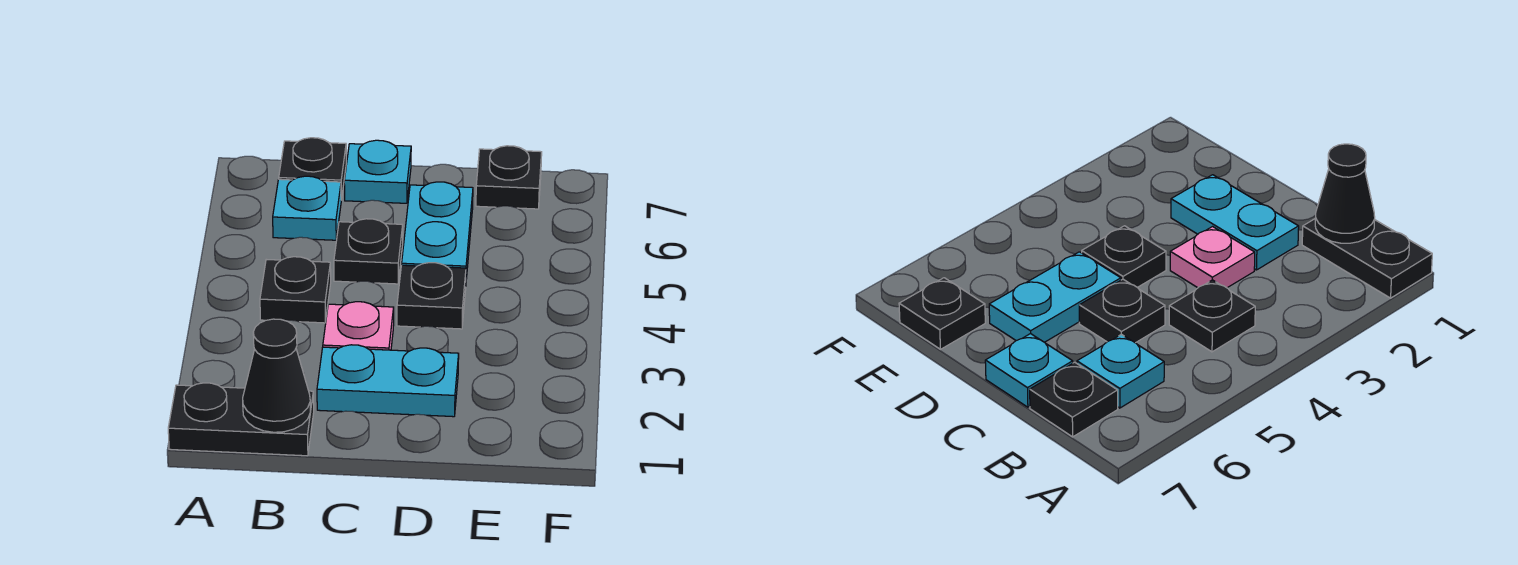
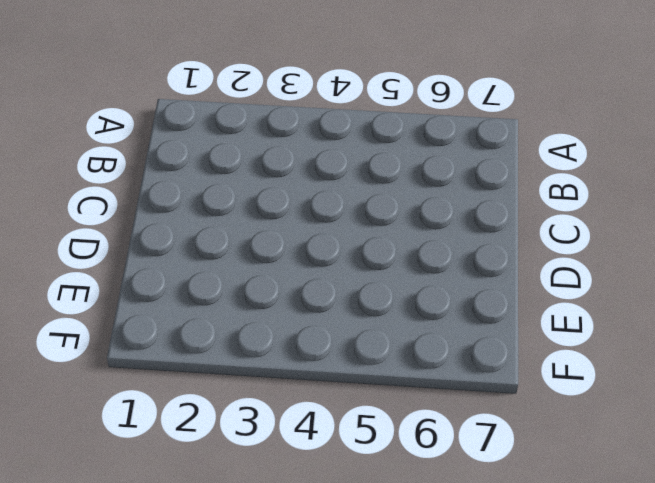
none -> black 1x2 plate [168,383,314,456]
none -> black 1x1 plate [260,257,331,323]
none -> cyan 1x1 plate [273,176,341,240]

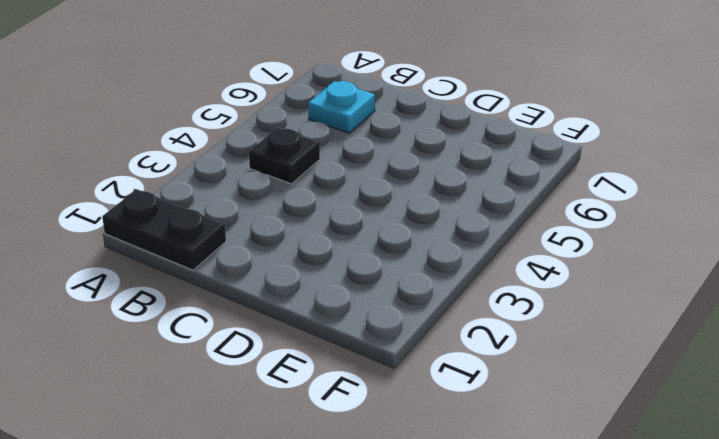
none -> black 1x1 plate [279,138,346,200]
none -> cyan 1x2 plate [317,345,459,417]
none -> pink 1x1 plate [323,302,394,350]

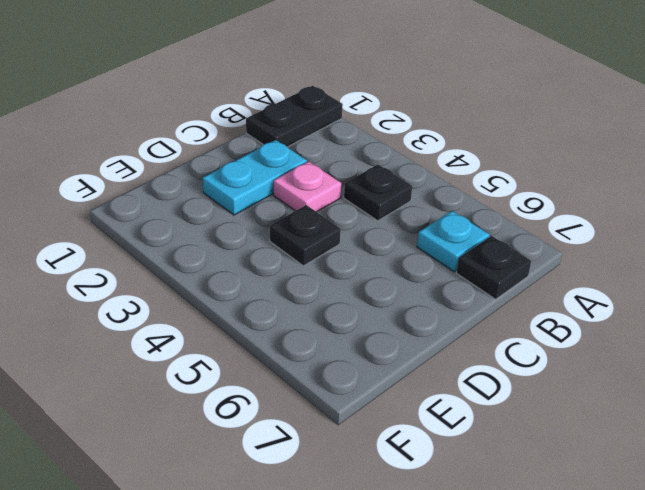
none -> black 1x1 plate [334,219,403,284]
none -> cyan 1x1 plate [344,140,411,203]
none -> cyan 1x2 plate [402,182,473,279]

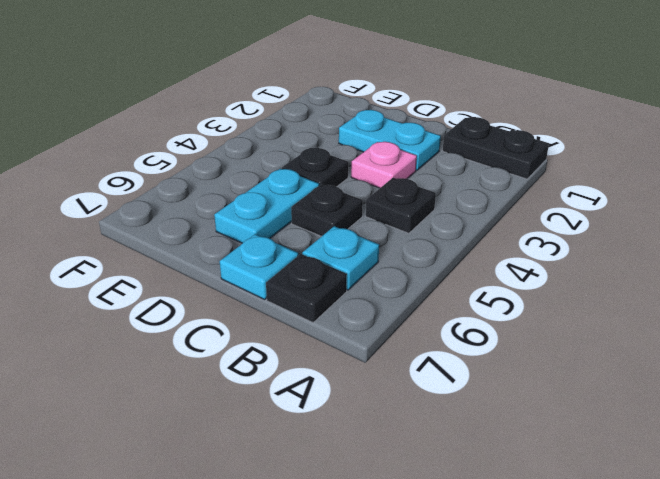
none -> black 1x1 plate [476,146,542,209]
none -> black 1x1 cone [243,319,310,432]

